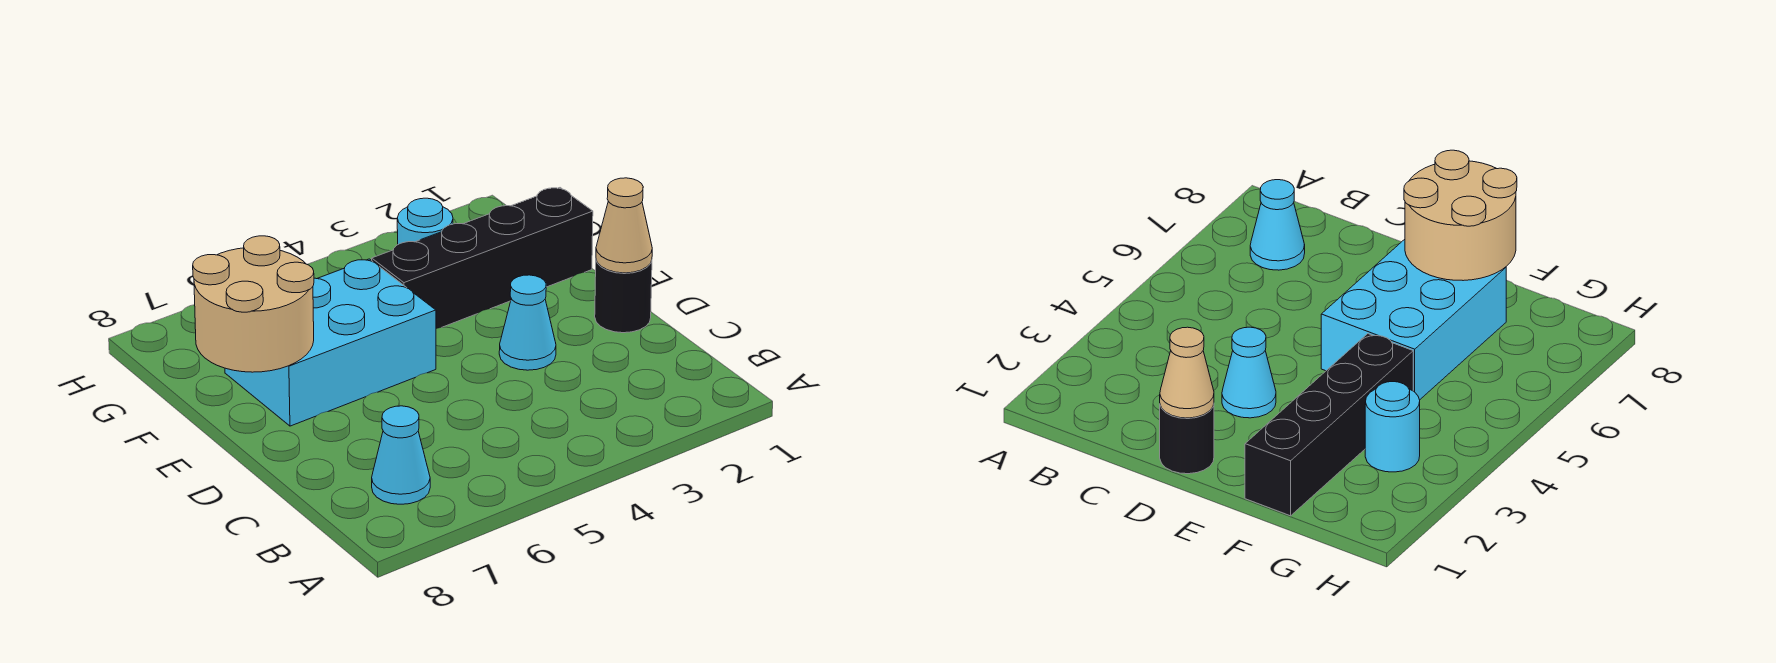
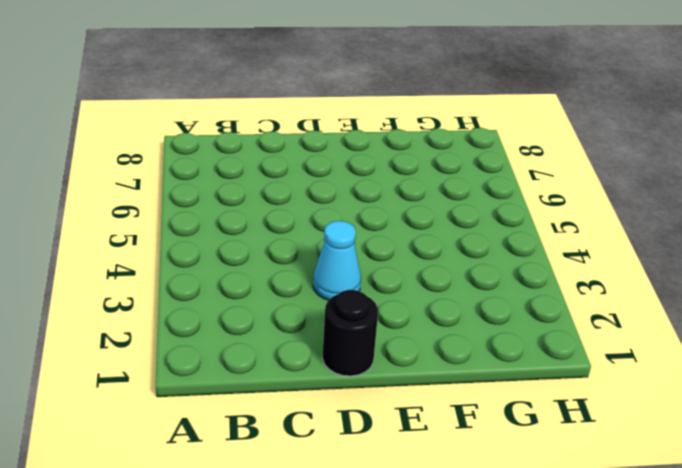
none -> cyan 1x1 cone [372,406,430,504]
none -> cyan 2x3 brick [225,259,436,426]

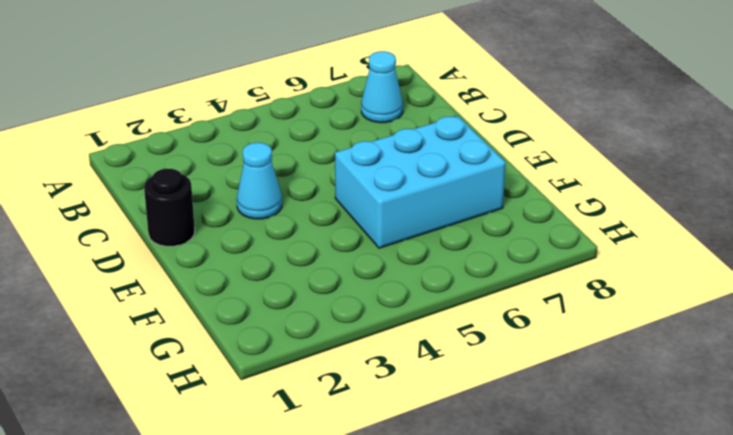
none -> black 1x4 brick [372,188,593,329]
none -> cyan 1x1 round brick [397,198,453,244]

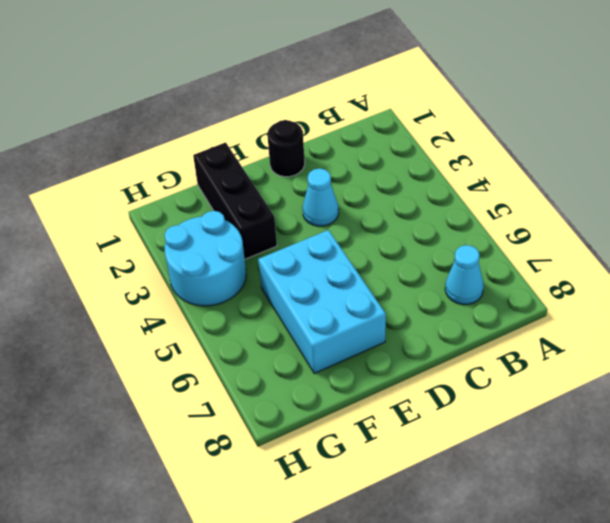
black 1x3 brick [193,142,277,259] -> black 1x4 brick [372,188,593,329]
cyan 2x2 round brick [164,211,246,306] -> cyan 1x1 round brick [397,198,453,244]
none -> tan 1x1 cone [596,178,652,273]
none -> tan 2x2 round brick [193,236,314,372]

